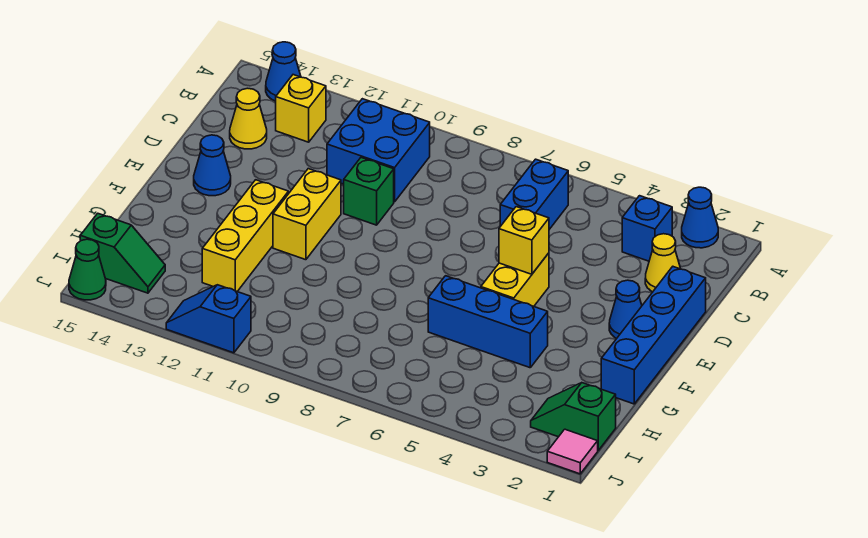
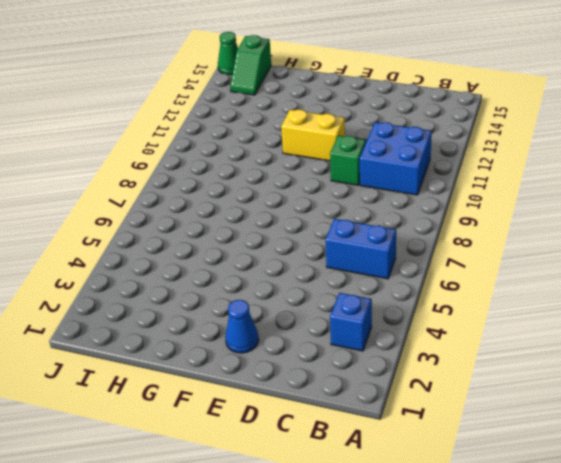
none -> blue 1x1 cone [682,187,718,248]
none -> blue 1x1 cone [266,42,301,101]
none -> yellow 1x1 brick [276,75,326,142]

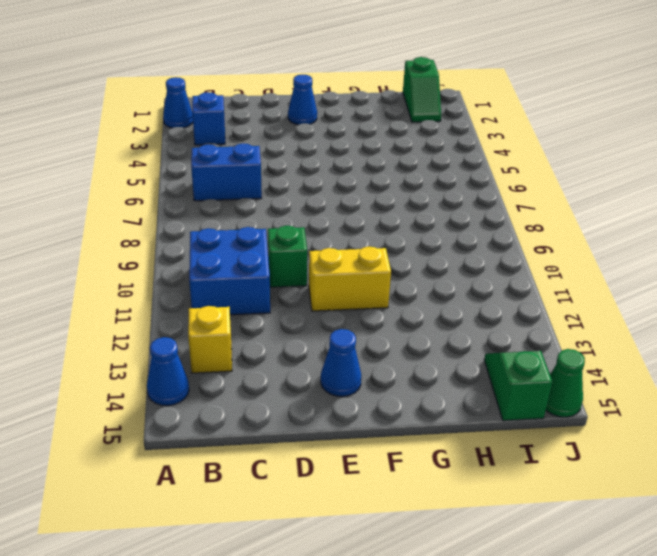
none -> yellow 1x1 cone [645,234,681,292]
none -> yellow 1x1 cone [230,88,267,149]
none -> blue 1x4 brick [601,267,706,404]

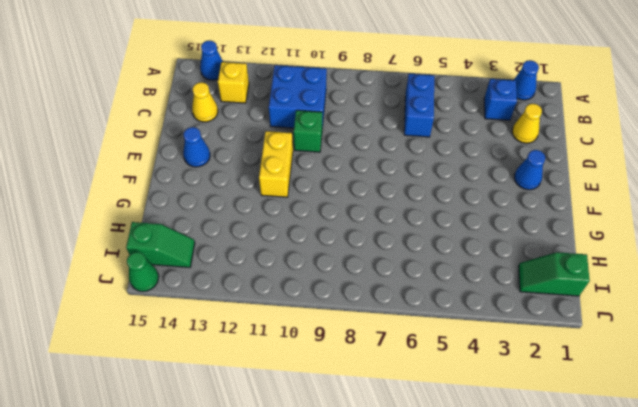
none -> blue 1x4 brick [601,267,706,404]
none -> yellow 1x2 brick [481,253,549,306]
none -> yellow 1x3 brick [202,180,288,291]

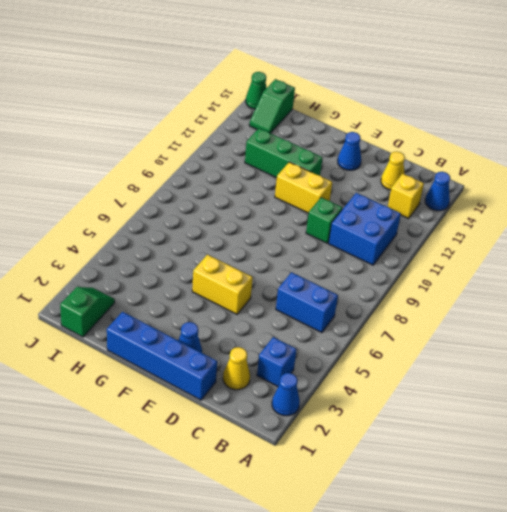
green 1x3 brick [245,128,323,178] -> yellow 1x3 brick [202,180,288,291]
none -> blue 1x3 brick [428,276,548,368]
none -> pink 1x1 tile [547,429,598,474]
none -> blue 1x2 slope [166,285,251,353]

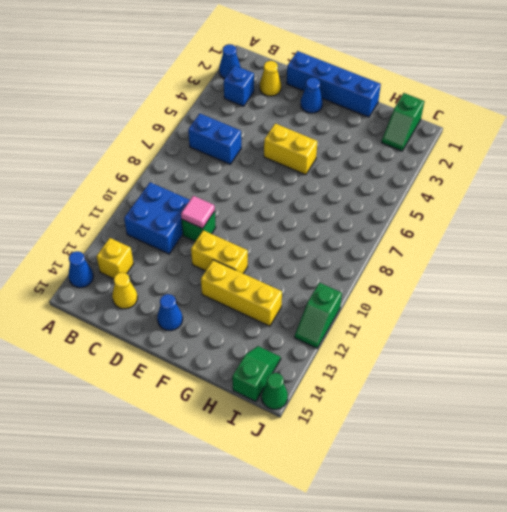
pink 1x1 tile [181,196,215,228] -> pink 1x1 tile moved to [547,429,598,474]
green 1x2 slope [295,283,342,348] -> blue 1x2 slope [166,285,251,353]
none -> blue 1x3 brick [428,276,548,368]
none -> yellow 1x1 brick [499,207,549,274]

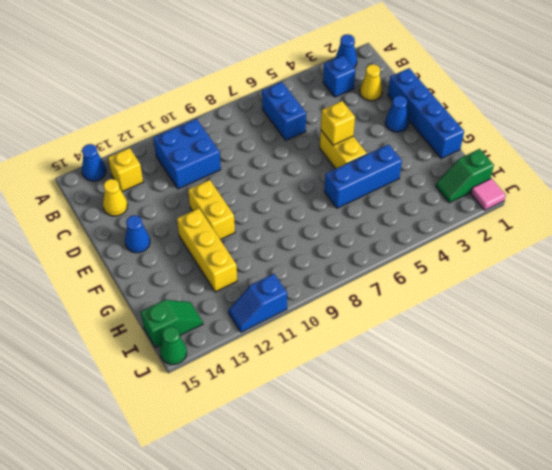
none -> green 1x1 brick [344,158,394,225]

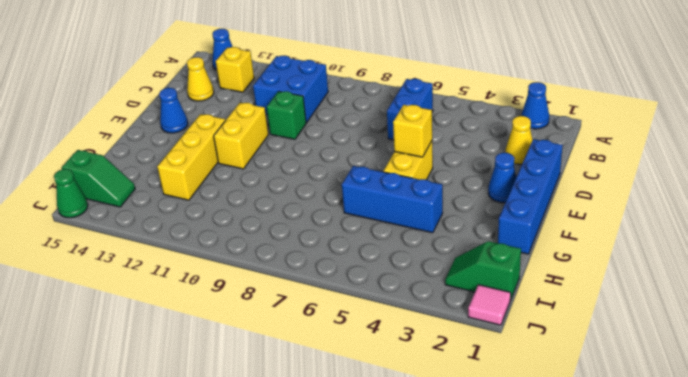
none -> blue 1x1 brick [622,196,672,261]
none -> blue 1x2 slope [166,285,251,353]

